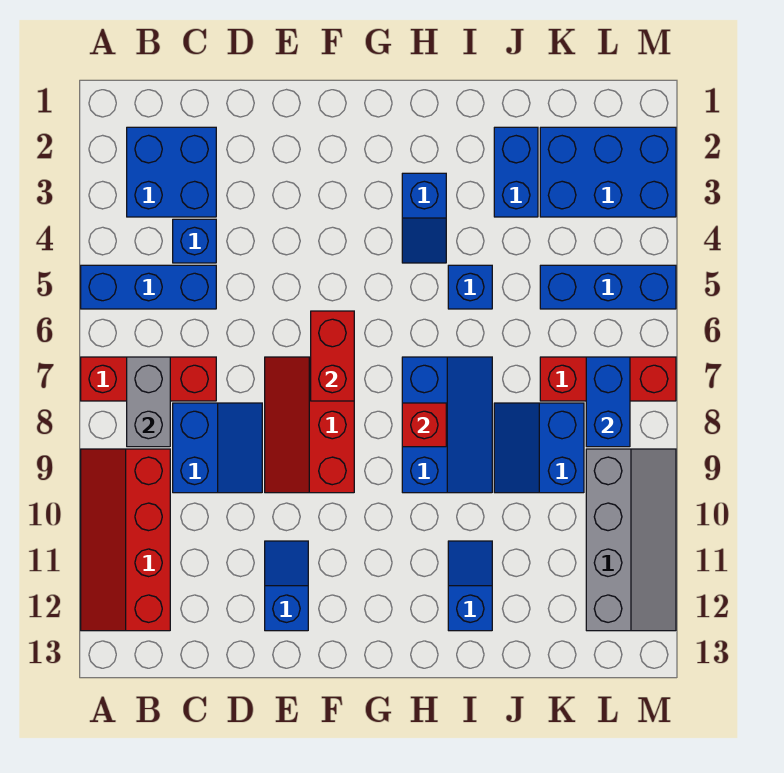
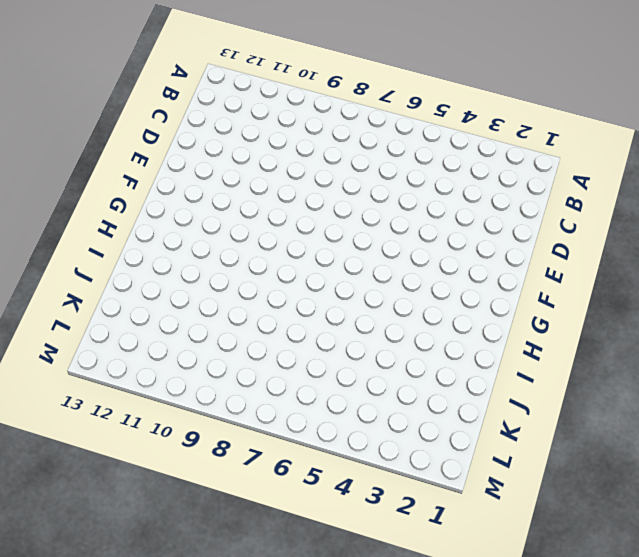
none -> blue 1x3 brick [81,265,216,309]
none -> red 1x3 brick [81,357,216,401]
none -> red 2x4 slope [81,449,170,631]

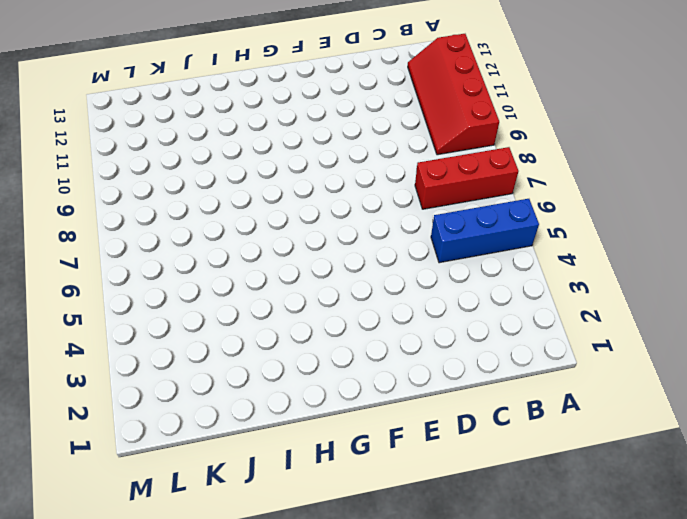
red 2x4 slope [408,34,499,155] -> red 2x4 slope turned to [81,449,170,631]
none -> blue 2x2 brick [127,127,216,217]
none -> blue 1x1 brick [173,219,216,263]
none -> blue 2x2 slope [173,403,262,493]

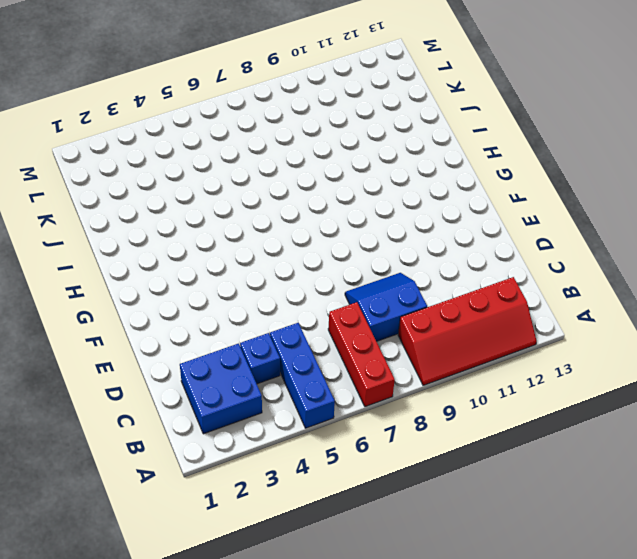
none -> red 2x3 slope [265,357,354,493]
none -> blue 1x2 slope [265,541,308,631]
none -> blue 1x2 slope [402,173,446,263]

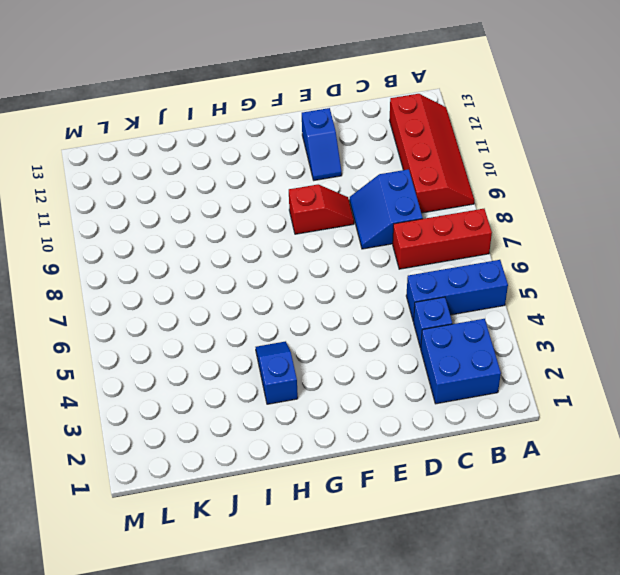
red 1x2 slope [289,185,354,234] -> red 2x3 slope [265,357,354,493]
none -> blue 2x3 slope [402,357,492,493]
none -> blue 1x1 brick [448,265,492,309]
none -> blue 1x2 slope [448,541,492,631]

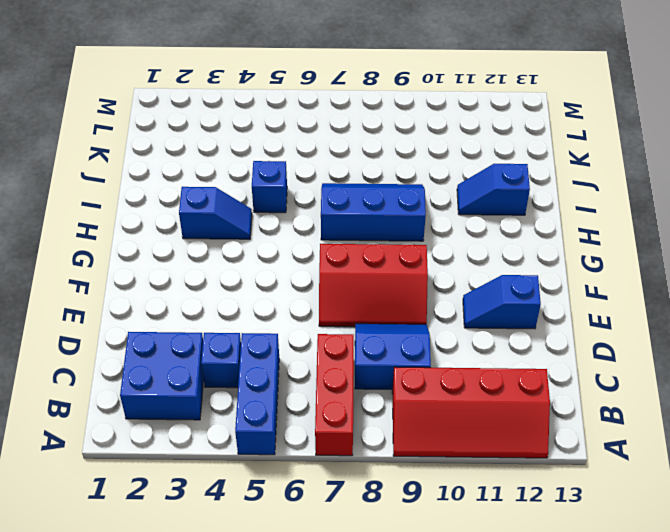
none -> blue 1x2 brick [494,127,538,217]
none -> blue 2x2 slope [494,403,584,493]
none -> blue 2x3 brick [540,127,676,217]

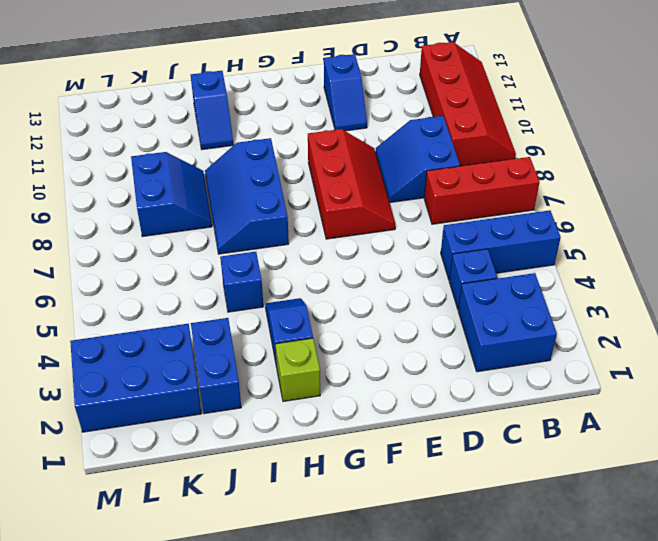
lime 1x1 brick [276,338,320,401] -> none
none -> blue 1x3 brick [540,265,676,309]
none -> red 1x3 brick [540,357,676,401]
none -> grey 2x4 slope [586,449,676,631]

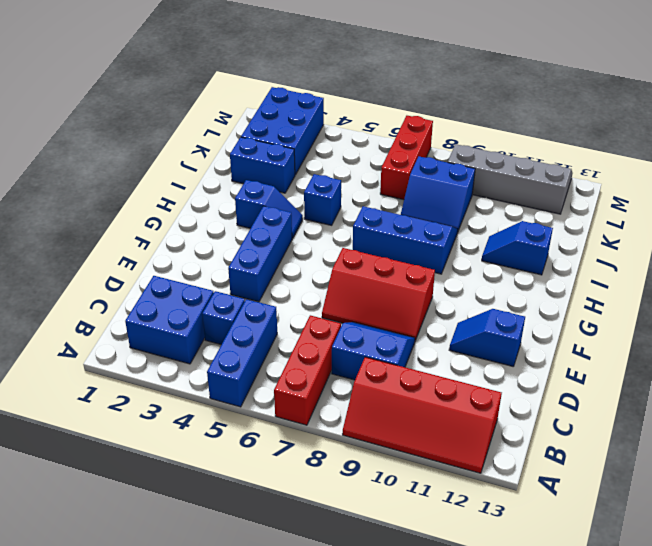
blue 1x3 brick [228,206,292,302] -> blue 1x3 brick moved to [540,265,676,309]
none -> grey 1x2 brick [127,357,170,447]
none -> red 1x2 brick [311,311,354,401]
none -> red 1x1 brick [402,403,446,447]

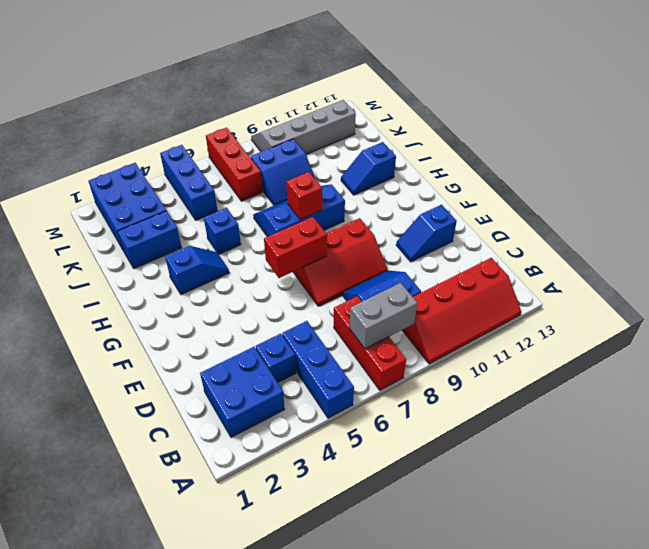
none -> blue 1x2 brick [586,357,630,447]

